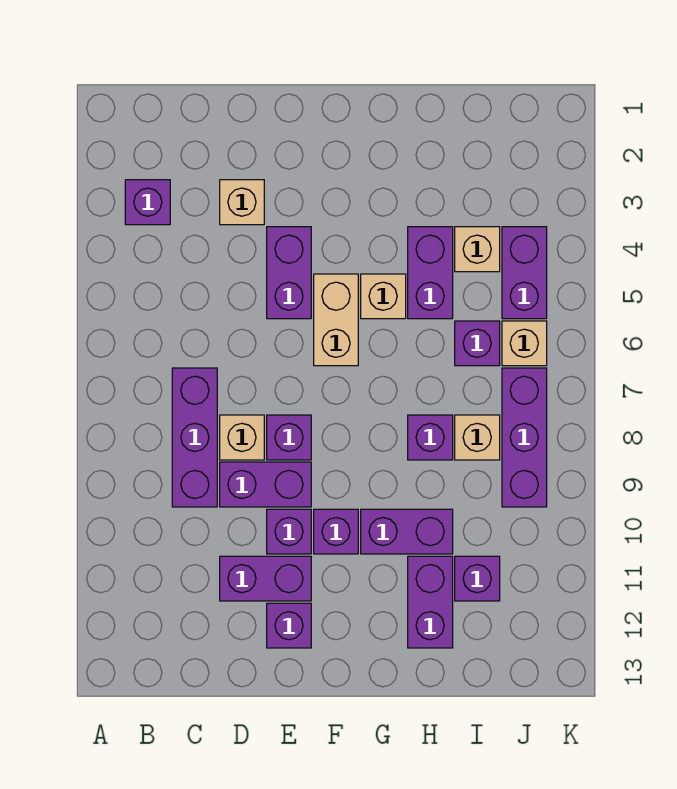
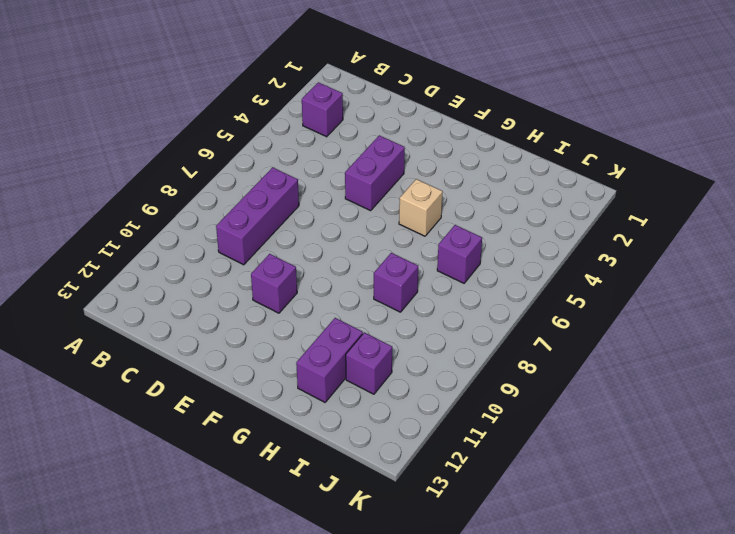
none -> tan 1x1 brick [220,180,264,225]
none -> tan 1x1 brick [220,415,264,460]
none -> purple 1x2 brick [220,462,311,507]

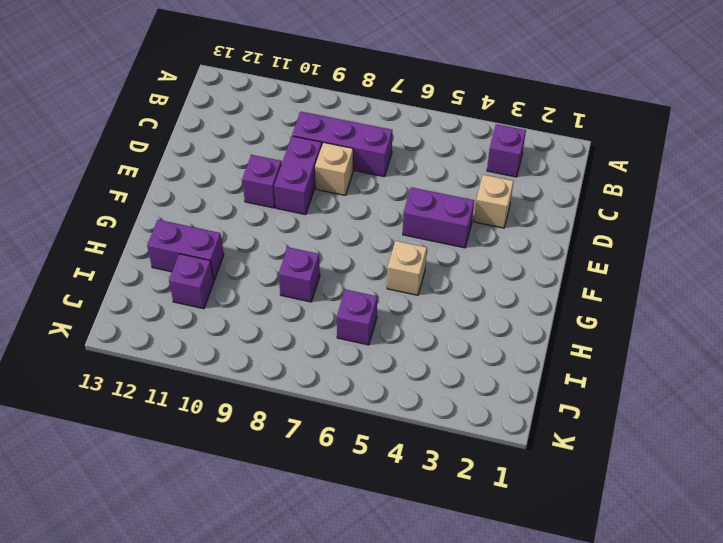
none -> purple 1x2 brick [220,556,311,601]
none -> purple 1x1 brick [267,415,311,460]
none -> purple 1x1 brick [267,603,311,648]

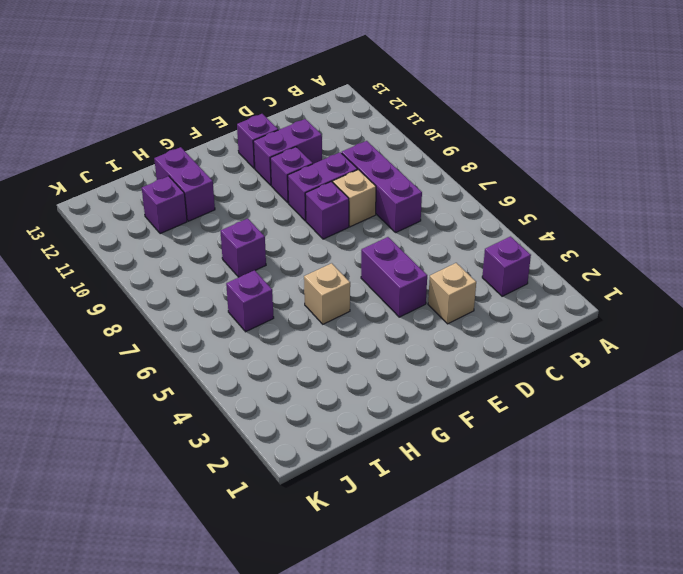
none -> tan 1x2 brick [314,274,358,366]
none -> purple 1x1 brick [314,509,358,554]
none -> purple 1x2 brick [361,509,453,554]

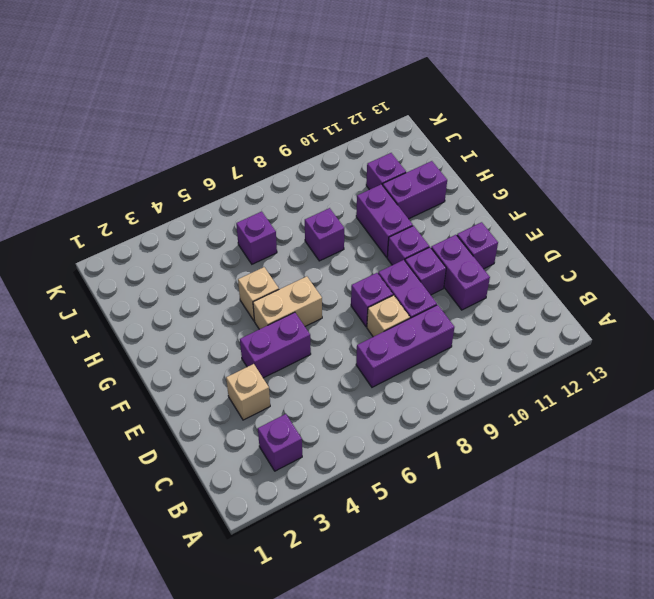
none -> purple 1x2 brick [408,227,453,319]
none -> tan 1x1 brick [455,227,500,272]
none -> tan 1x1 brick [455,415,500,460]

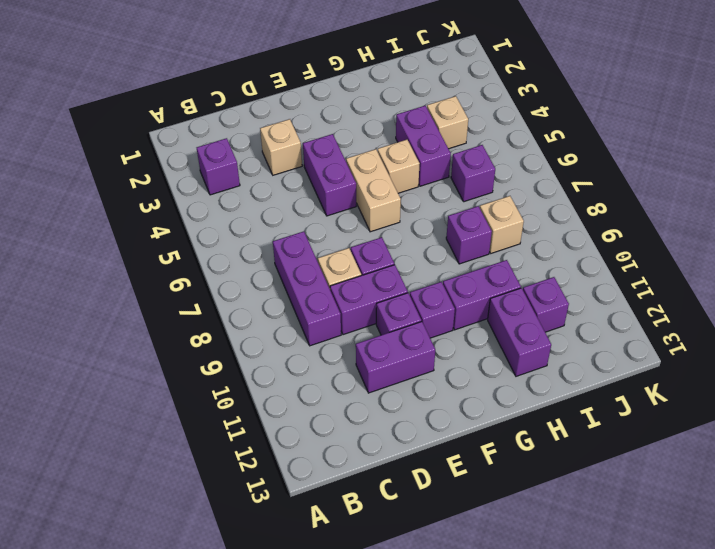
none -> purple 1x1 brick [267,603,311,648]
none -> purple 1x2 brick [502,227,547,319]
none -> tan 1x1 brick [502,321,547,366]

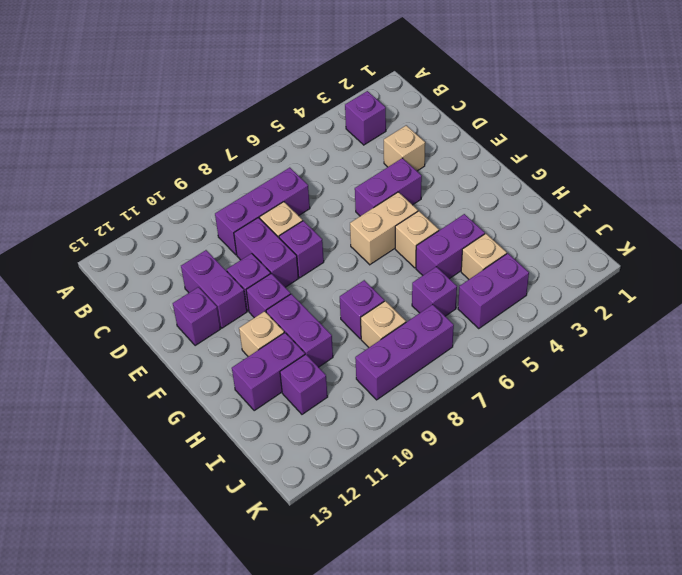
tan 1x1 brick [239,311,284,357] -> tan 1x1 brick moved to [502,321,547,366]

